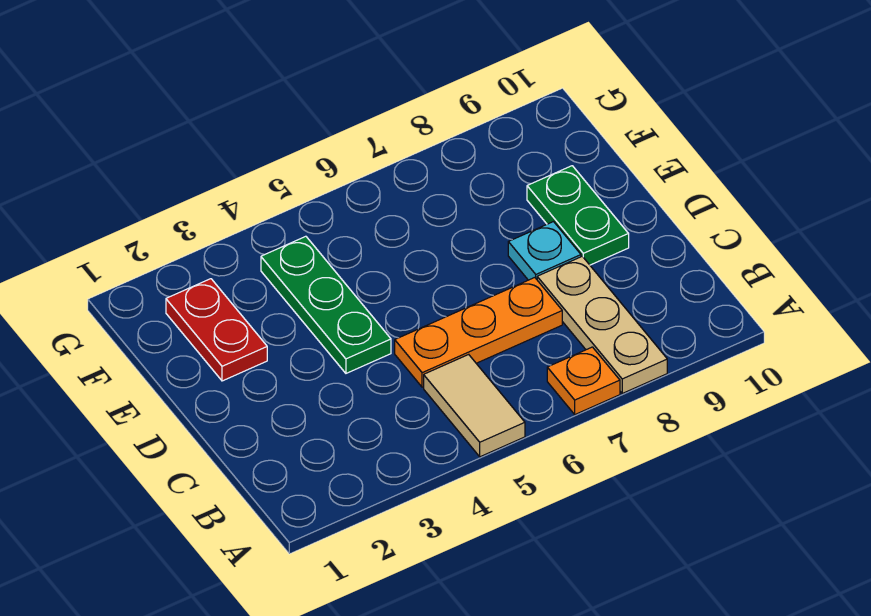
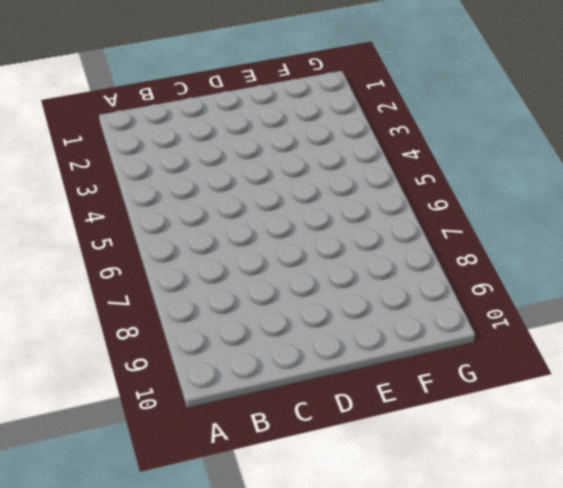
none -> tan 1x2 tile [424,354,525,457]
none -> orange 1x1 plate [547,347,620,414]

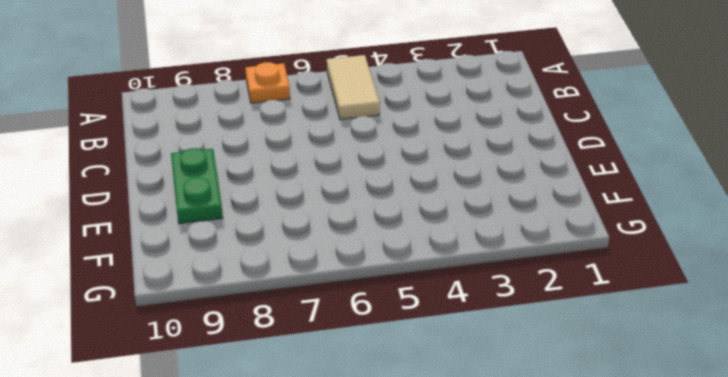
none -> tan 1x3 plate [537,256,667,393]
none -> orange 1x3 plate [395,278,562,387]

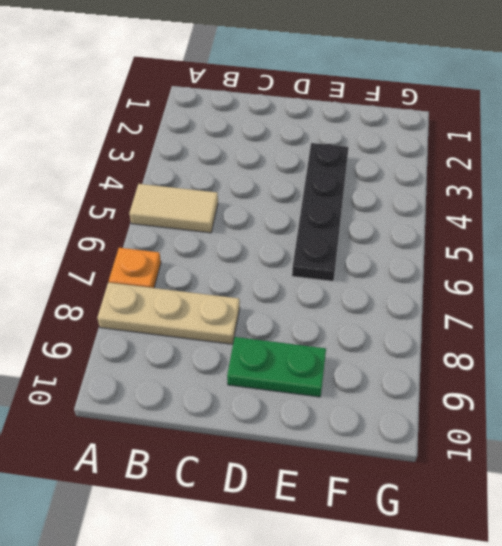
black 1x4 plate [292,143,349,281] -> green 1x3 plate [261,236,391,373]
none -> orange 1x3 plate [395,278,562,387]
none -> cyan 1x1 plate [508,222,581,280]

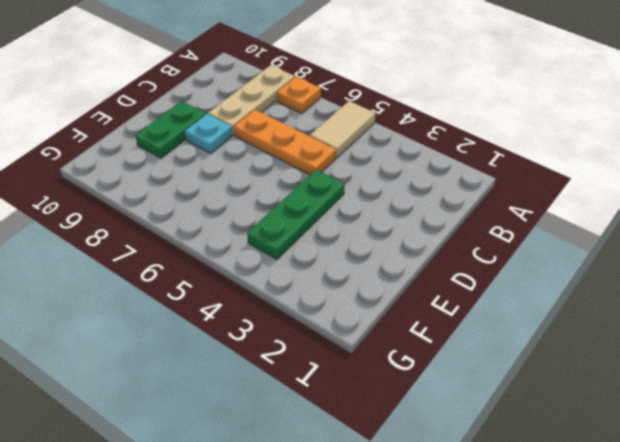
none -> red 1x2 plate [166,279,267,381]

